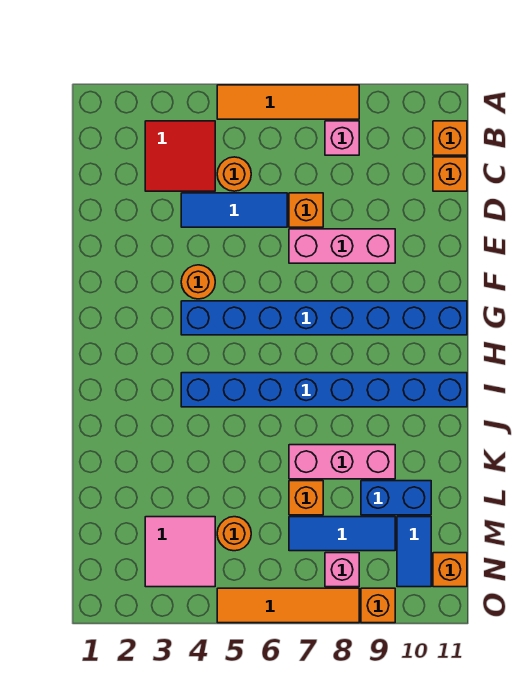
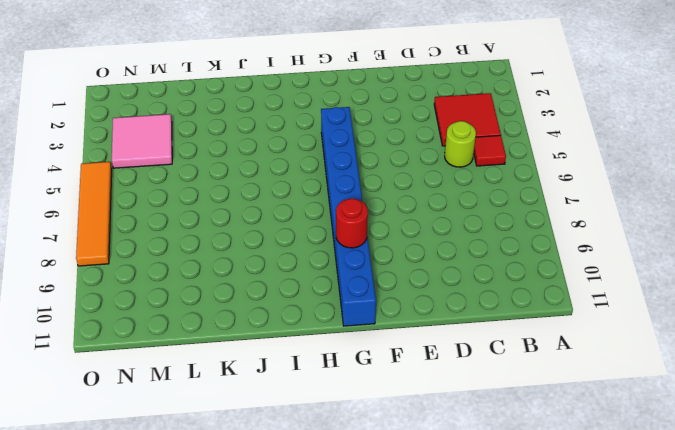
red 1x1 tile [474,135,506,166] -> none
lime 1x1 round brick [445,121,476,167] -> orange 1x1 round brick [217,157,251,191]
red 1x1 round brick [336,199,368,248] -> none
none -> orange 1x4 tile [217,85,359,119]
none -> pink 1x1 brick [325,121,359,155]
none -> orange 1x1 brick [433,121,467,155]

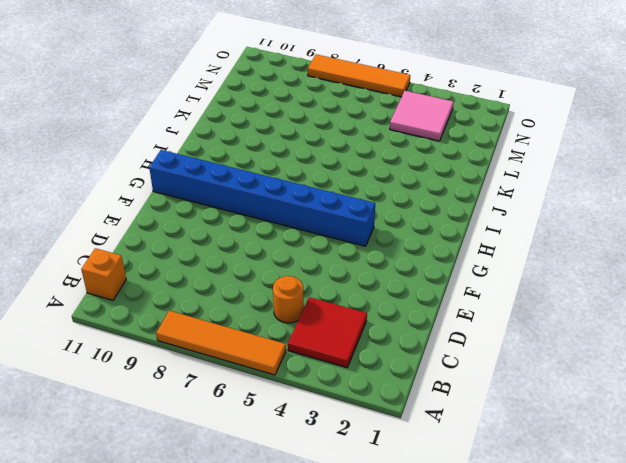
none -> pink 1x1 brick [325,121,359,155]
none -> orange 1x1 brick [433,157,467,191]
none -> blue 1x3 tile [181,193,287,227]

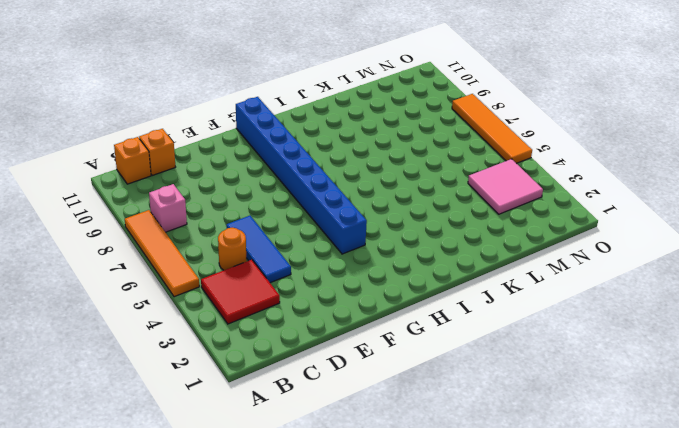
none -> orange 1x1 brick [289,193,323,227]
none -> pink 1x3 brick [289,229,395,263]
none -> orange 1x1 round brick [181,265,215,299]

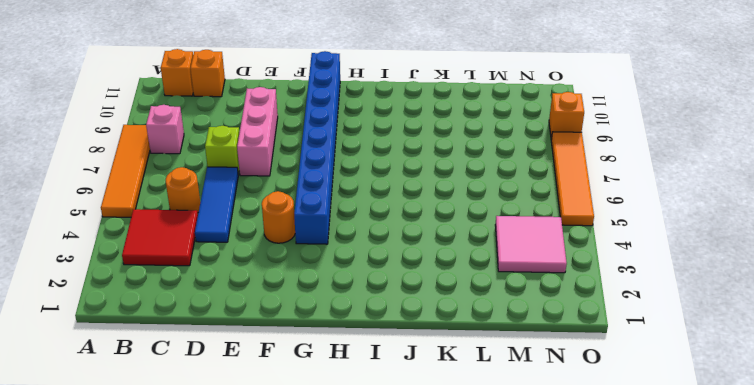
lime 1x1 brick [205,126,239,175] -> orange 1x1 brick [289,193,323,227]
none -> blue 1x8 brick [181,373,467,407]
none -> pink 1x3 brick [289,445,395,479]
none -> orange 1x1 brick [289,481,323,515]

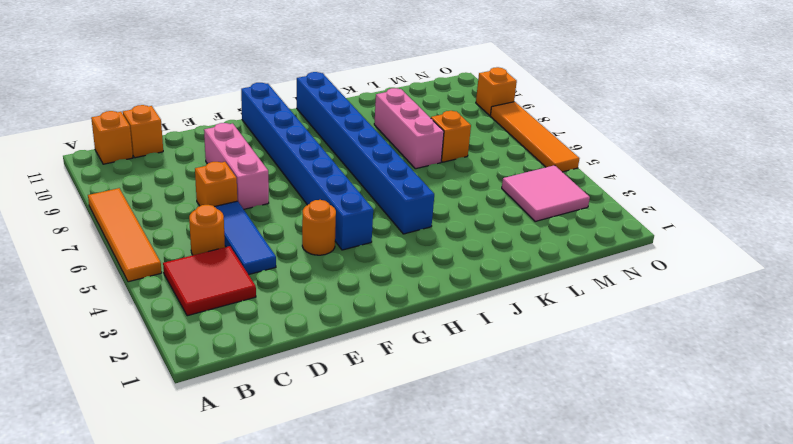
none -> pink 1x1 brick [325,121,359,155]
none -> blue 1x2 brick [361,481,431,515]
none -> orange 1x1 round brick [217,517,251,551]

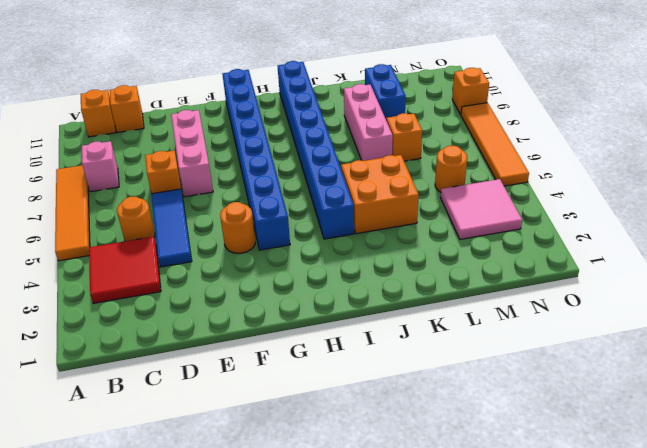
orange 2x2 brick [341,155,419,234] -> none
none -> blue 1x3 tile [289,517,395,551]
none -> blue 1x2 tile [397,517,431,587]
none -> pink 1x1 brick [325,553,359,587]

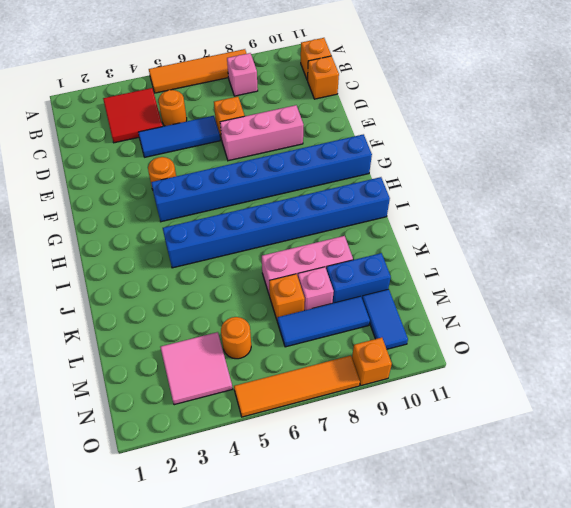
pink 1x1 brick [298,267,334,310] -> pink 1x1 brick moved to [325,553,359,587]
none -> orange 1x1 brick [433,553,467,587]

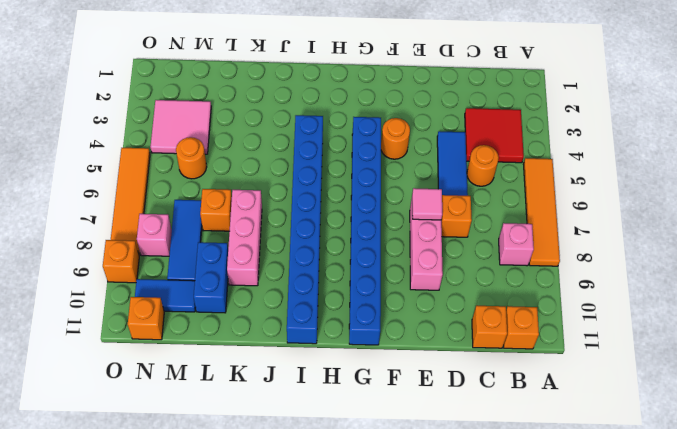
pink 1x1 tile [412,188,442,220] -> none

